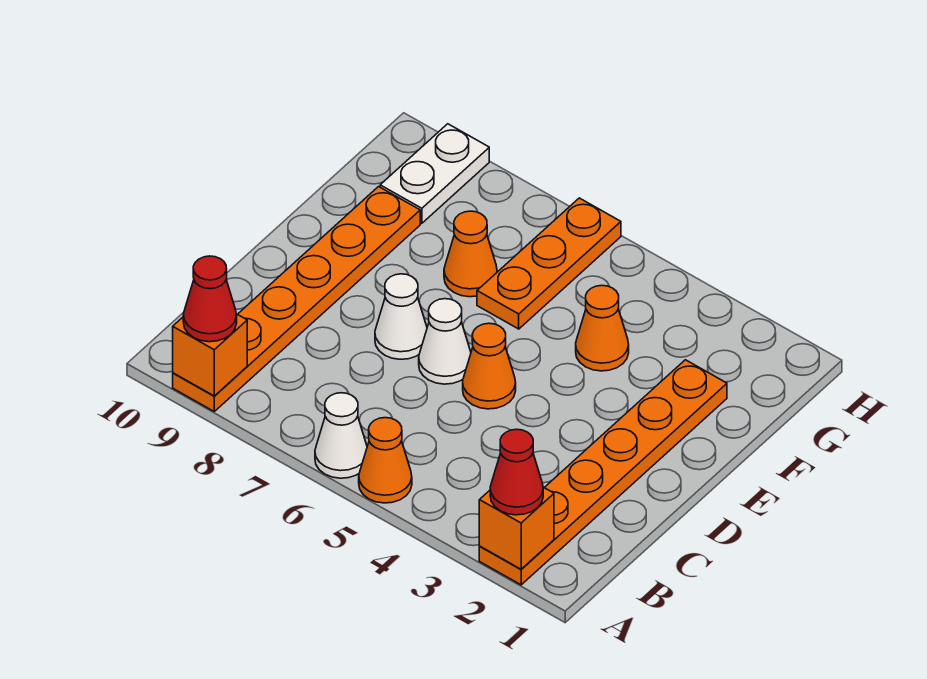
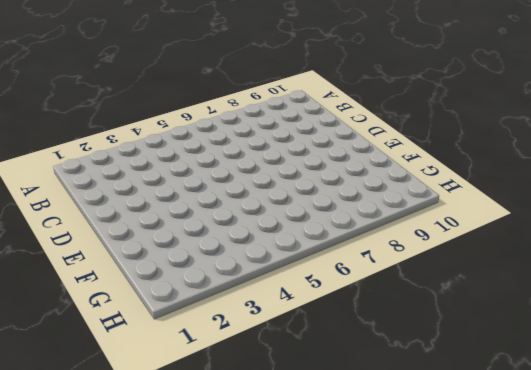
none -> orange 1x6 plate [479,360,727,585]
none -> orange 1x1 cone [359,418,412,503]
none -> white 1x1 cone [315,393,367,478]

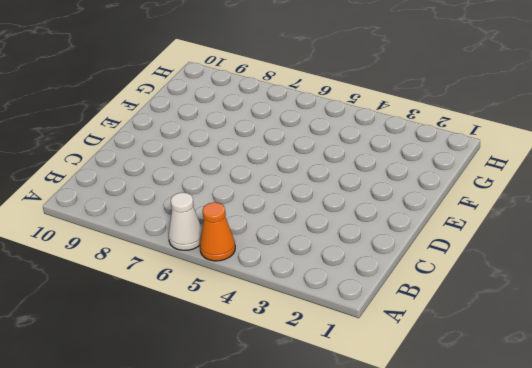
none -> orange 1x6 plate [479,360,727,585]
none -> orange 1x6 plate [173,187,420,411]
none -> orange 1x1 cone [463,323,516,409]

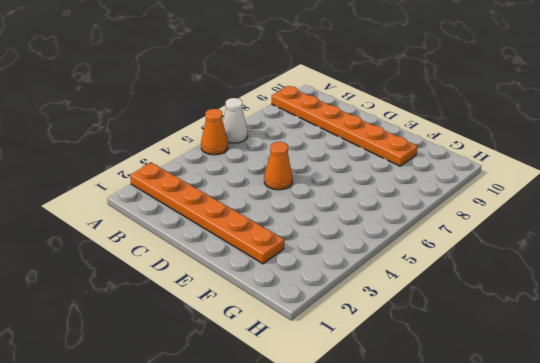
none -> white 1x1 cone [419,299,471,384]
none -> white 1x1 cone [375,274,427,359]
none -> orange 1x1 cone [576,285,629,371]

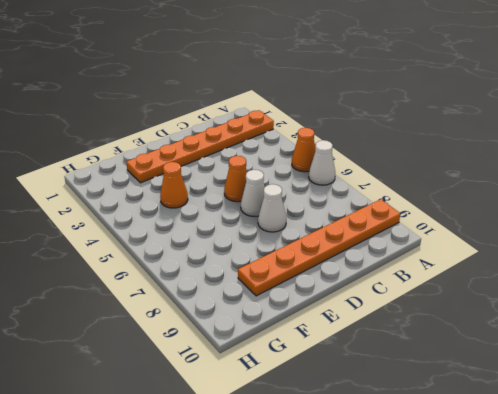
none -> orange 1x3 plate [477,198,621,329]
none -> orange 1x1 cone [444,211,497,297]
none -> white 1x2 plate [380,124,489,223]

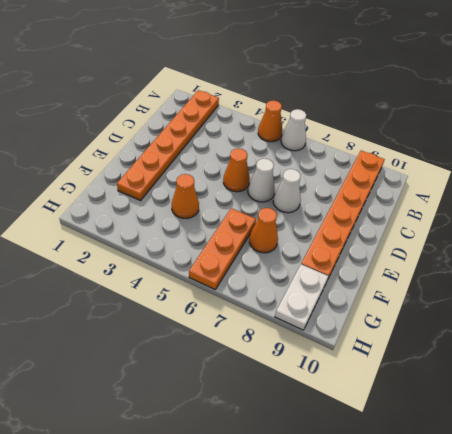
none -> orange 1x1 brick [479,487,554,569]
none -> orange 1x1 brick [173,314,247,396]
none -> red 1x1 cone [490,429,543,515]

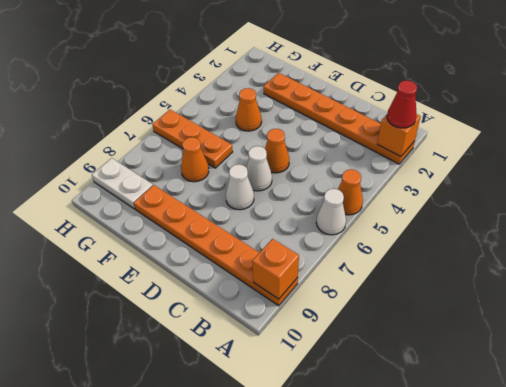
none -> red 1x1 cone [183,256,237,342]

